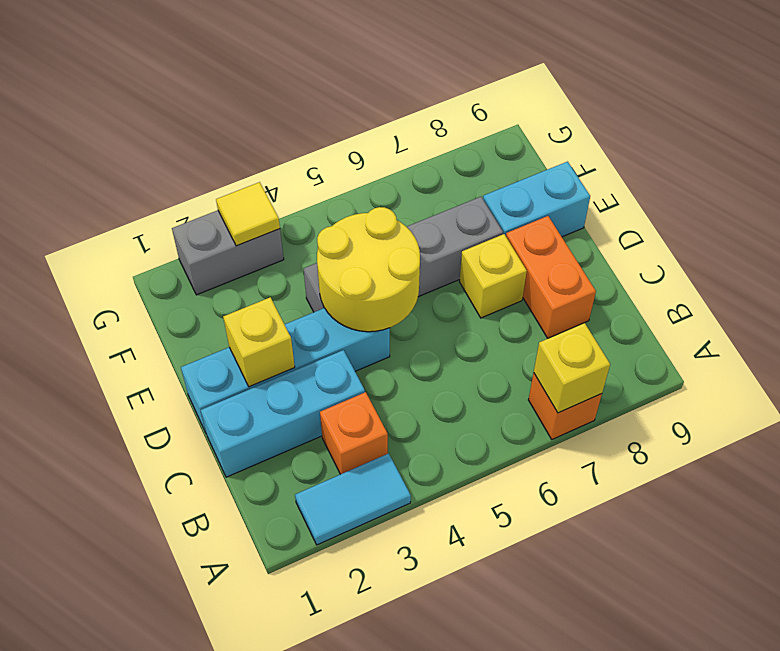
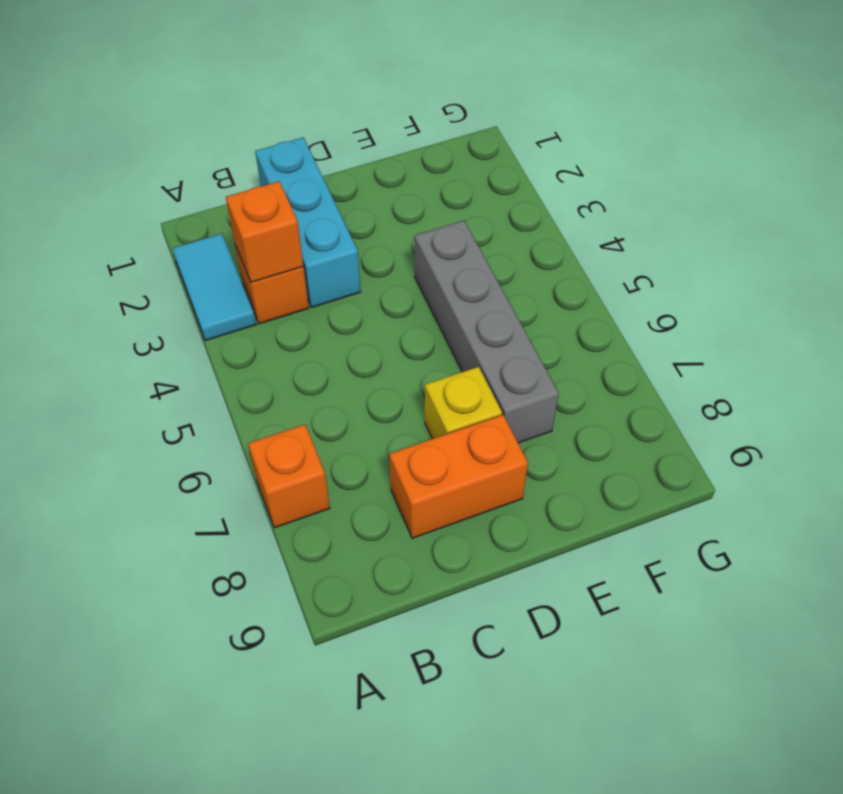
orange 1x1 brick [226,181,303,282] -> none
none -> cyan 1x4 brick [181,308,390,434]
none -> cyan 1x2 brick [483,162,590,237]
none -> grey 1x2 brick [172,210,284,295]

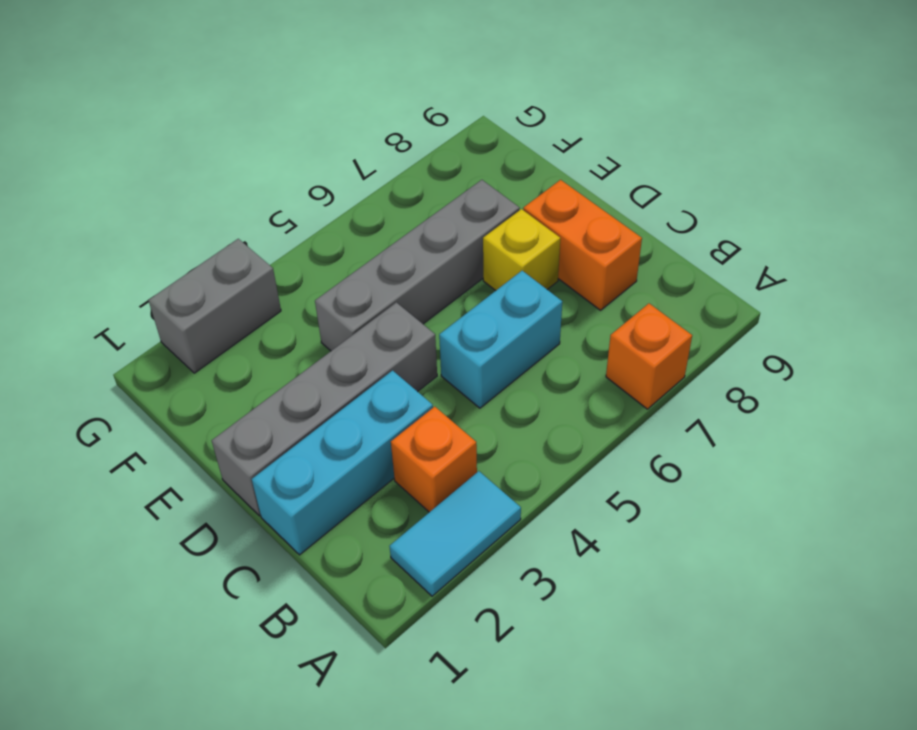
cyan 1x2 brick [439,271,562,408] -> cyan 1x2 brick moved to [483,162,590,237]
grey 1x4 brick [212,302,437,516] -> cyan 1x4 brick [181,308,390,434]
none -> yellow 1x1 brick [534,323,610,413]
none -> yellow 1x1 brick [223,297,295,387]
none -> yellow 2x2 round brick [317,207,420,332]

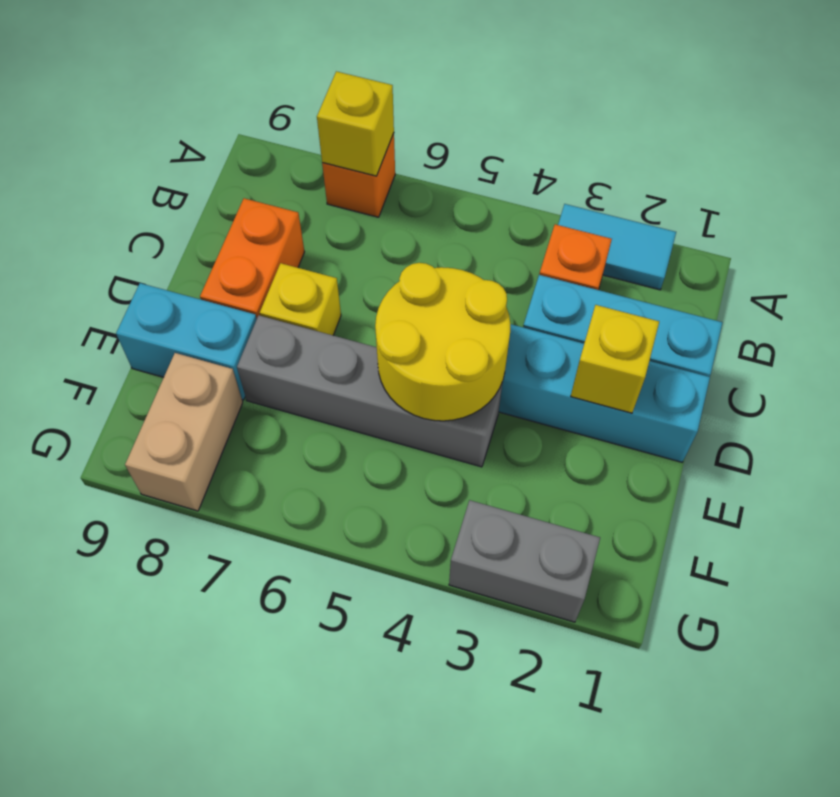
tan 1x2 brick [125,353,243,511] -> none
none -> yellow 1x1 tile [216,182,280,246]

